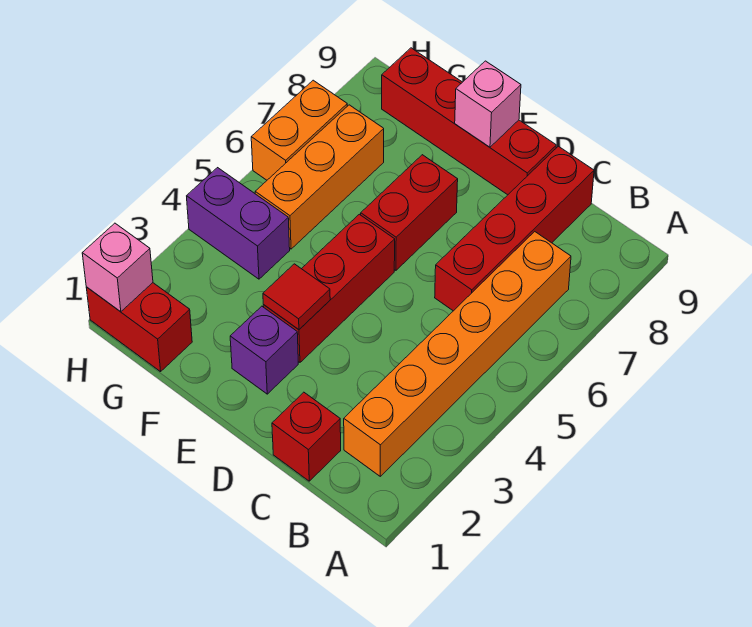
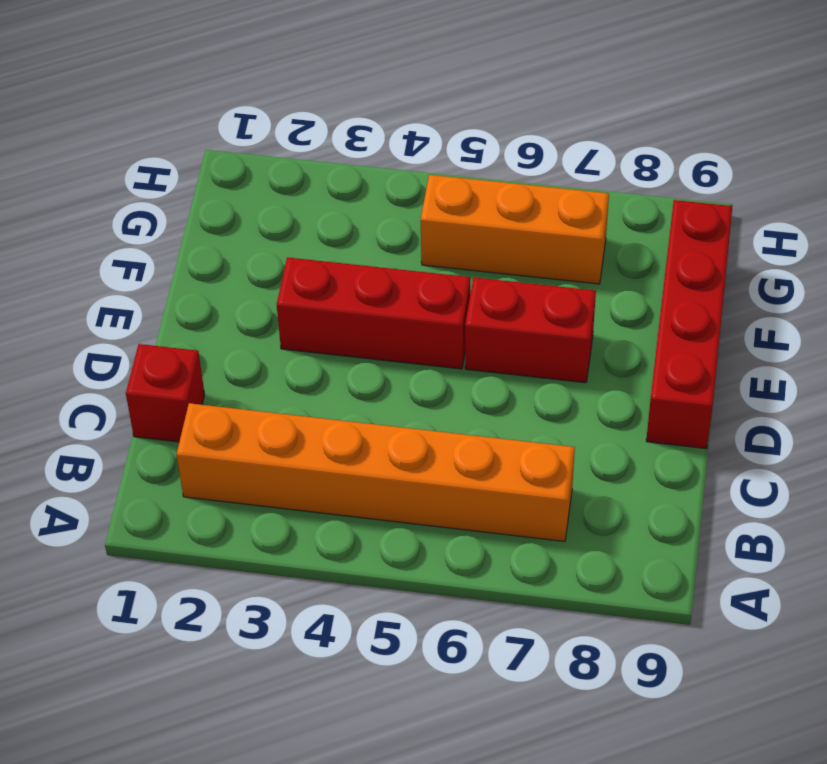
none -> red 1x4 brick [435,146,594,311]
none -> purple 1x1 brick [230,306,298,394]
none -> red 1x2 brick [86,283,192,372]

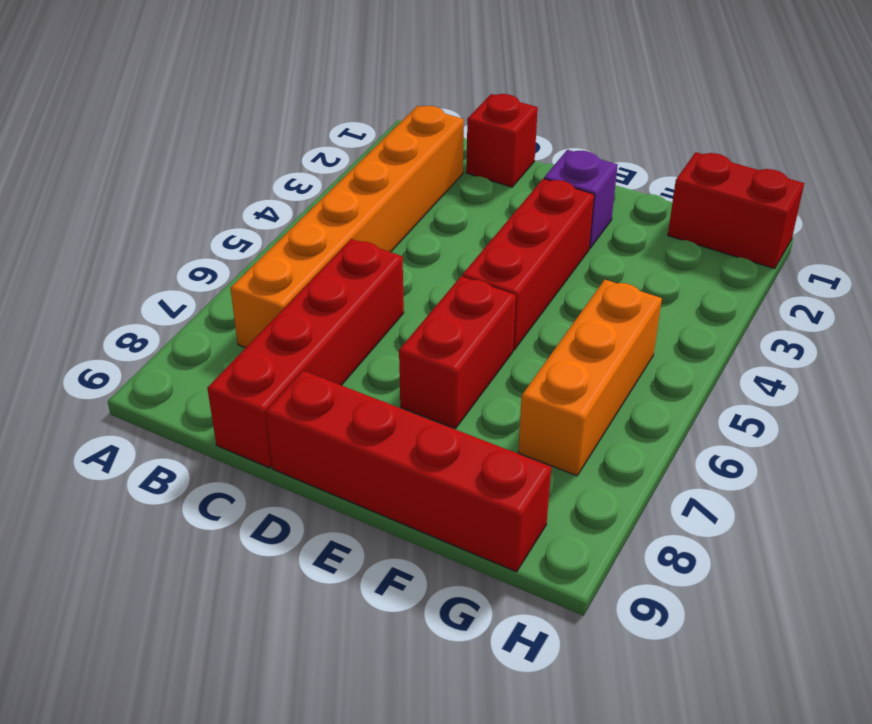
none -> purple 1x2 brick [187,168,290,279]
none -> orange 1x2 brick [251,80,347,180]
none -> red 1x1 tile [263,264,330,330]

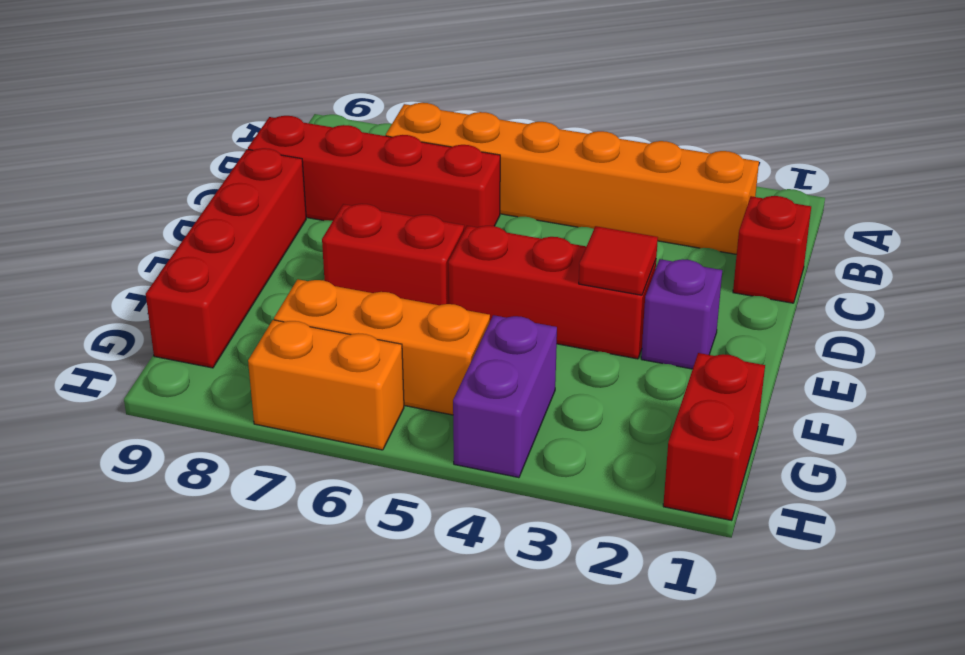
none -> pink 1x1 brick [455,61,521,147]
none -> pink 1x1 brick [82,223,153,312]

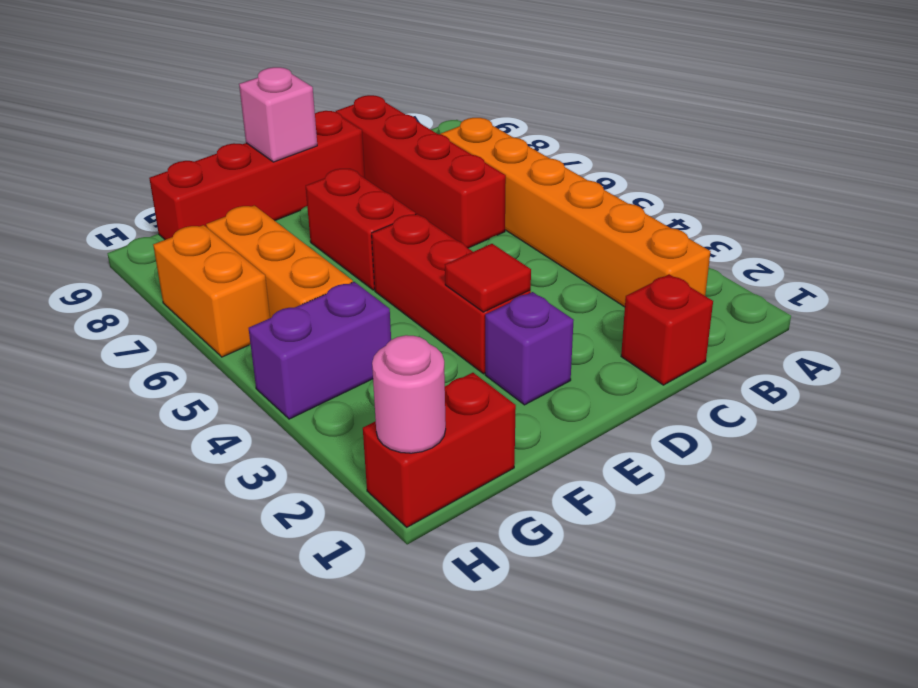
pink 1x1 round brick [372,335,446,453] -> pink 1x1 brick [82,223,153,312]

